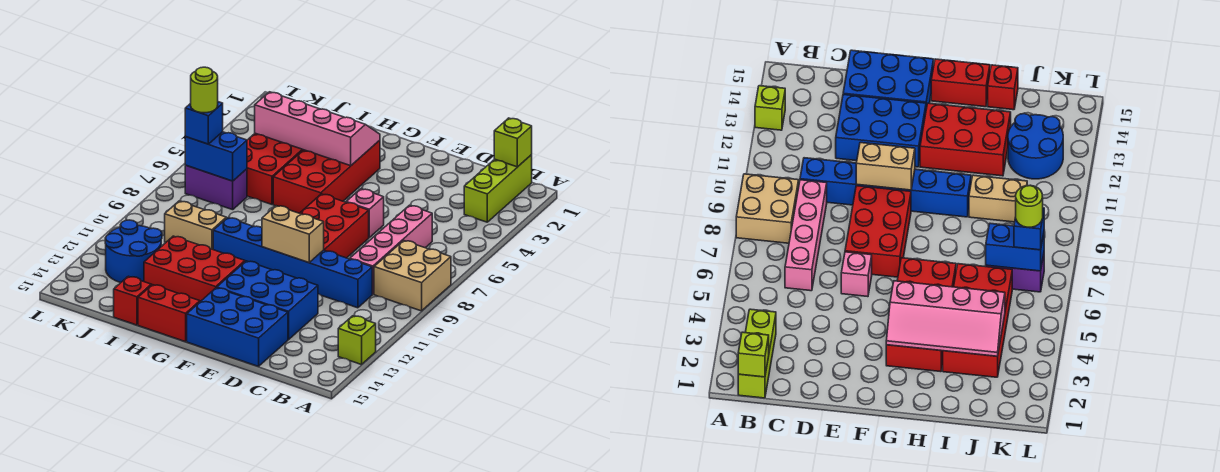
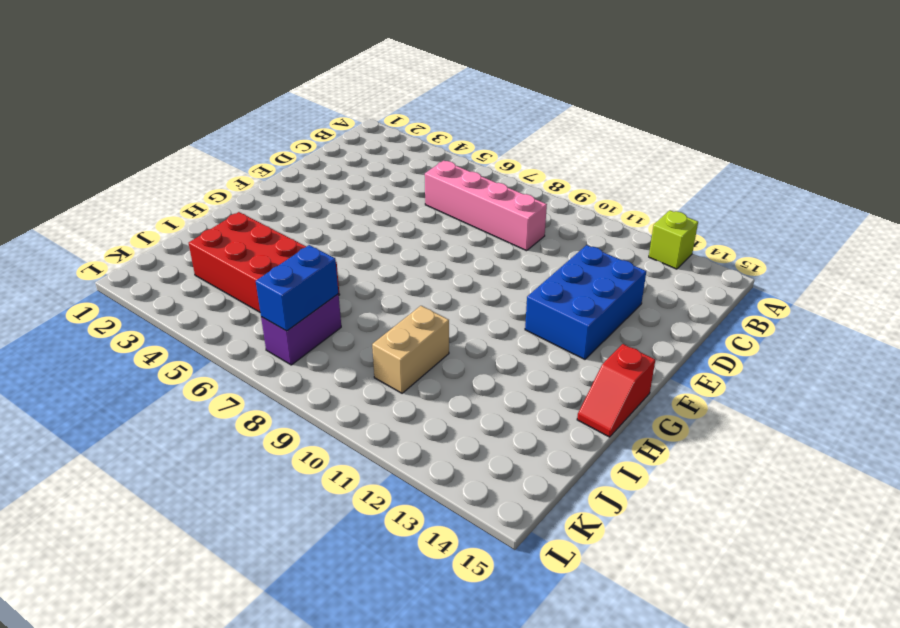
red 1x2 slope [577,344,655,437] -> red 1x2 brick [138,285,200,342]
none -> tan 2x2 brick [374,241,451,311]
none -> lime 1x3 brick [464,155,532,222]
none -> blue 1x6 brick [213,218,372,308]

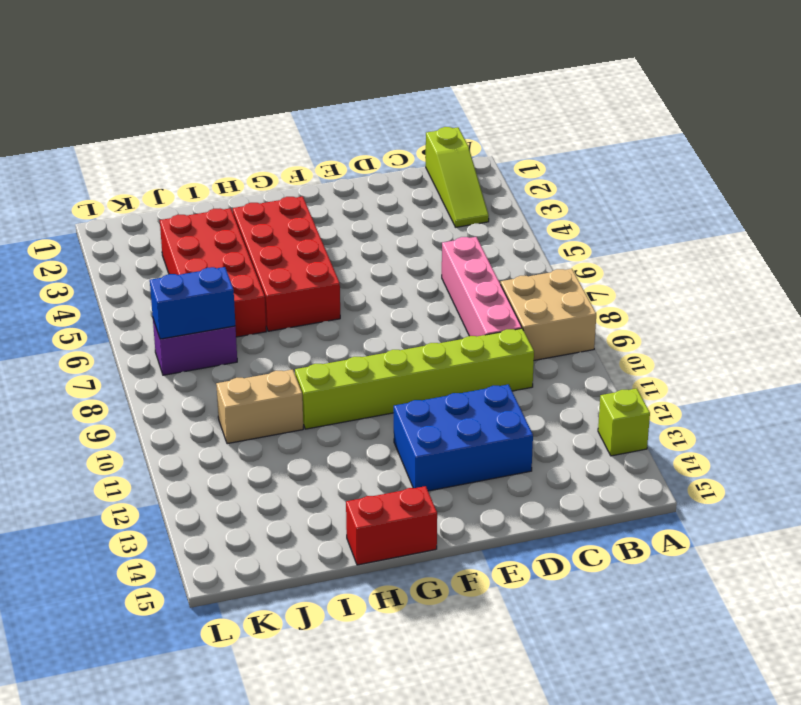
lime 1x3 slope [426,127,489,227] -> lime 1x3 brick [464,155,532,222]
lime 1x6 brick [295,328,534,429] -> blue 1x6 brick [213,218,372,308]
none -> blue 2x3 brick [187,288,288,366]
none -> pink 1x1 brick [346,189,384,237]
none -> red 2x3 brick [300,194,369,258]

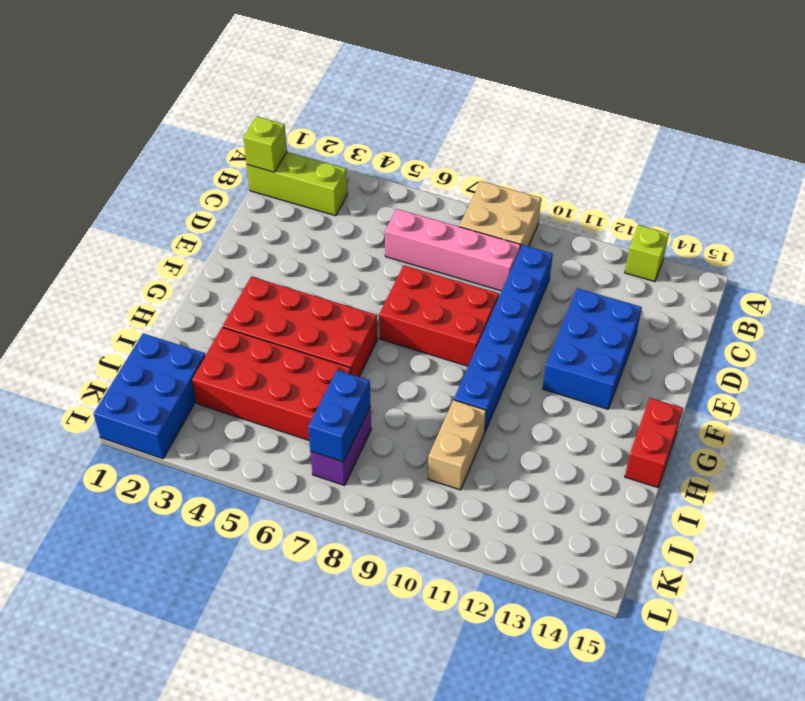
blue 2x3 brick [94,333,206,459] -> blue 2x3 brick moved to [187,288,288,366]
none -> pink 1x1 brick [346,189,384,237]
none -> red 2x3 brick [144,236,245,302]
none -> red 1x1 brick [114,276,151,325]

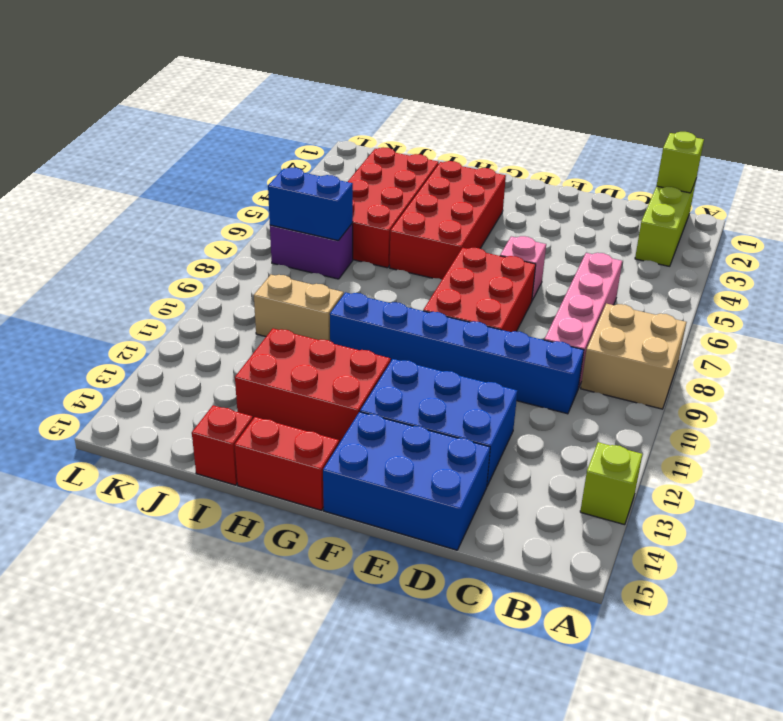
none -> blue 2x2 round brick [105,220,162,283]
none -> tan 1x2 brick [262,206,324,263]
none -> pink 2x4 slope [255,92,380,166]

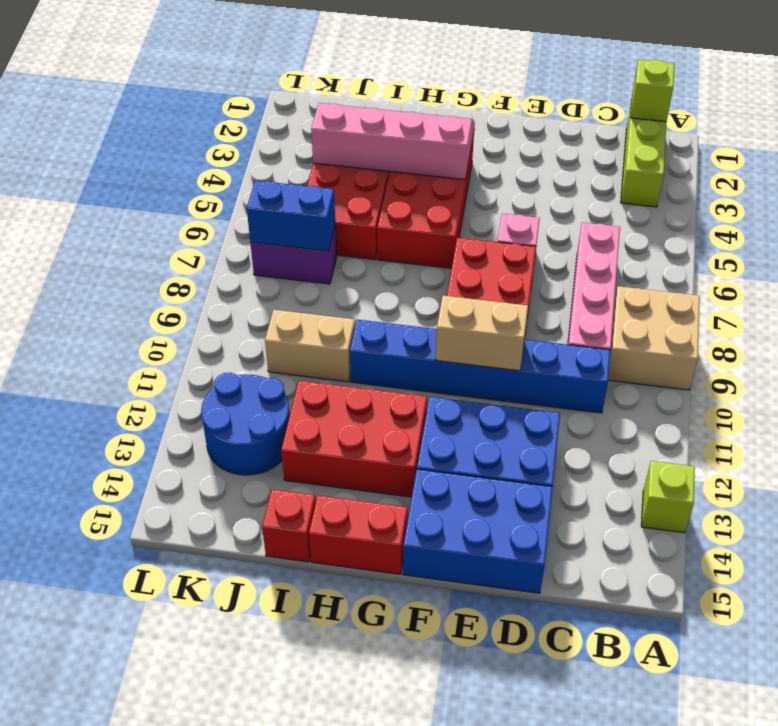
none -> blue 1x1 brick [185,102,223,144]
none -> lime 1x1 round brick [191,67,218,113]

